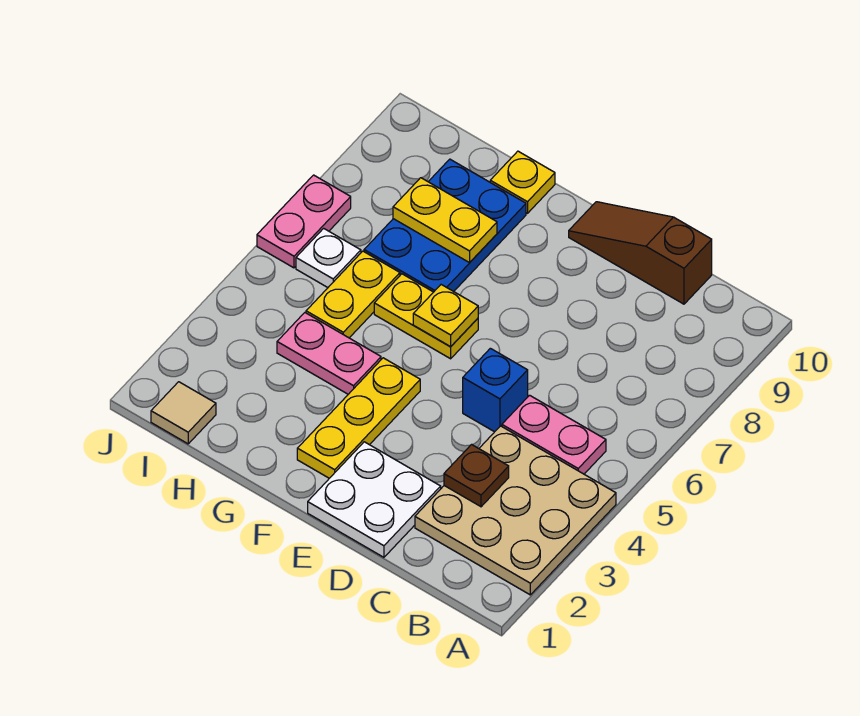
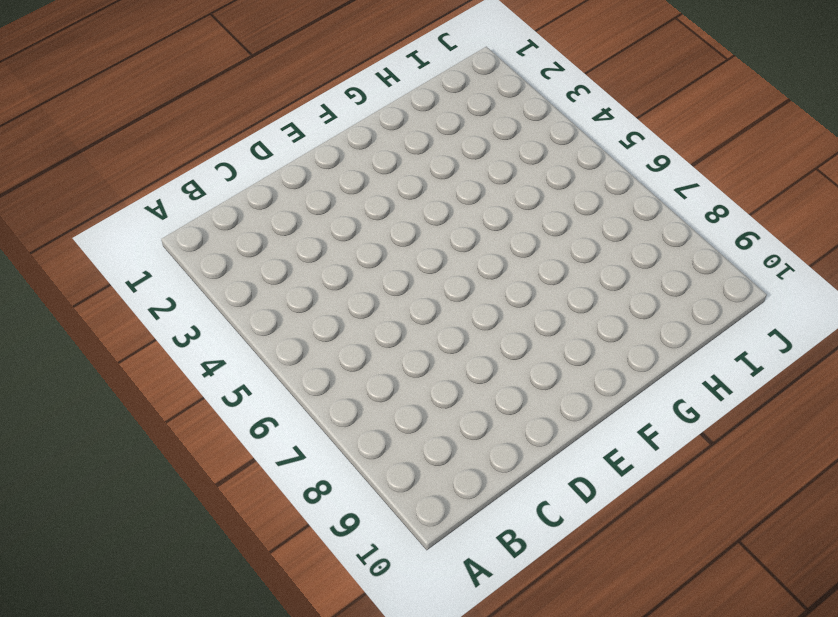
none -> tan 3x3 plate [415,426,616,595]
none -> pink 1x2 plate [502,395,606,474]
none -> brown 1x3 slope [569,202,712,304]

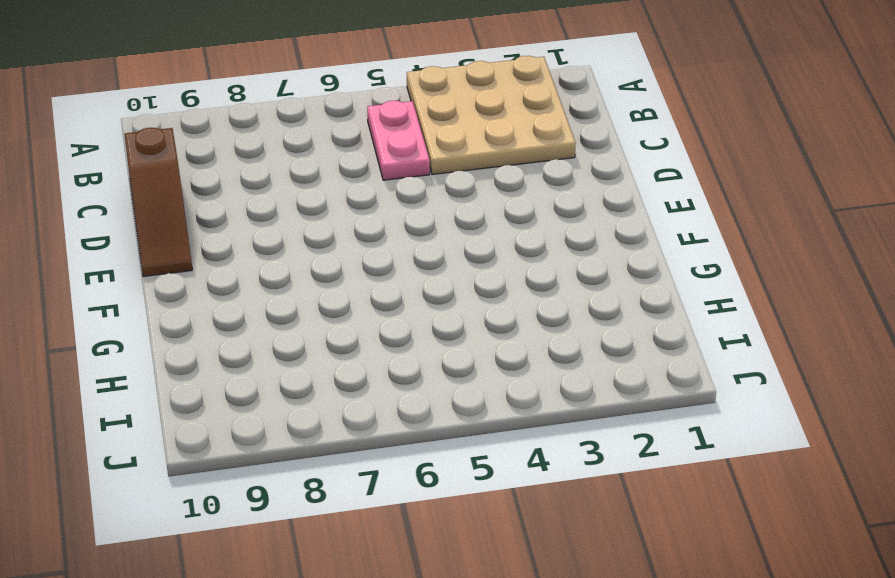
none -> white 2x2 plate [308,442,441,557]
none -> blue 1x1 brick [463,348,528,432]
none -> yellow 1x3 plate [297,358,420,478]

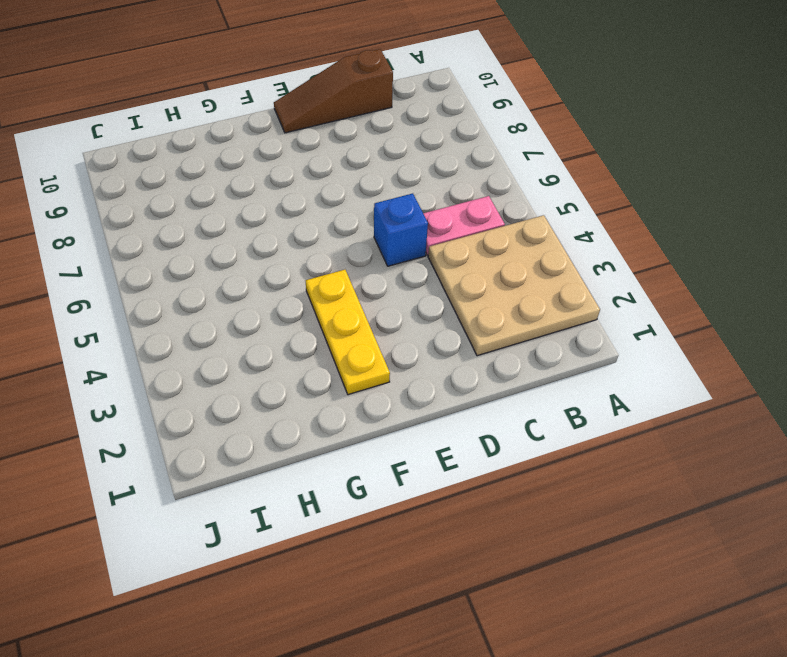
none -> white 2x2 plate [308,442,441,557]
none -> yellow 1x2 plate [374,274,478,359]
none -> pink 1x2 plate [277,313,381,394]

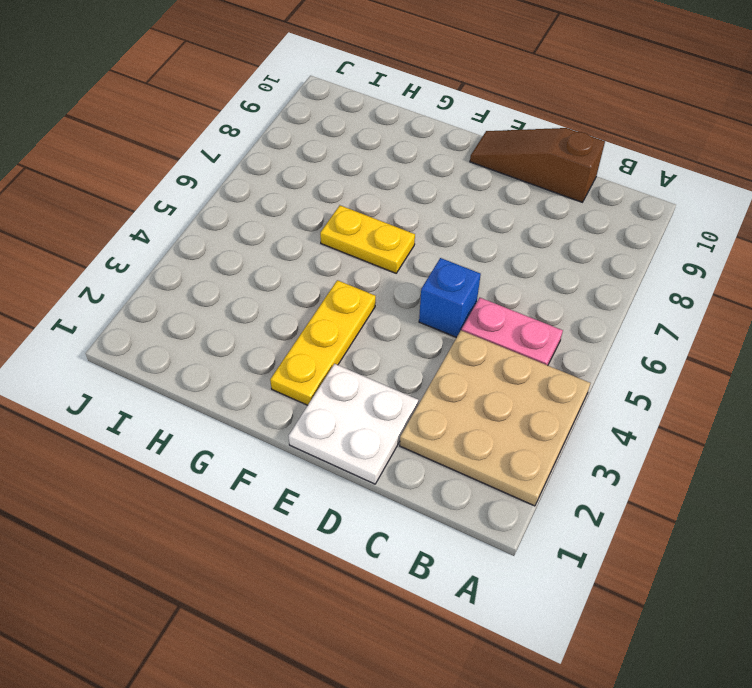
none -> pink 1x2 plate [277,313,381,394]
none -> blue 2x3 plate [364,159,526,292]
none -> yellow 1x1 plate [490,151,555,213]

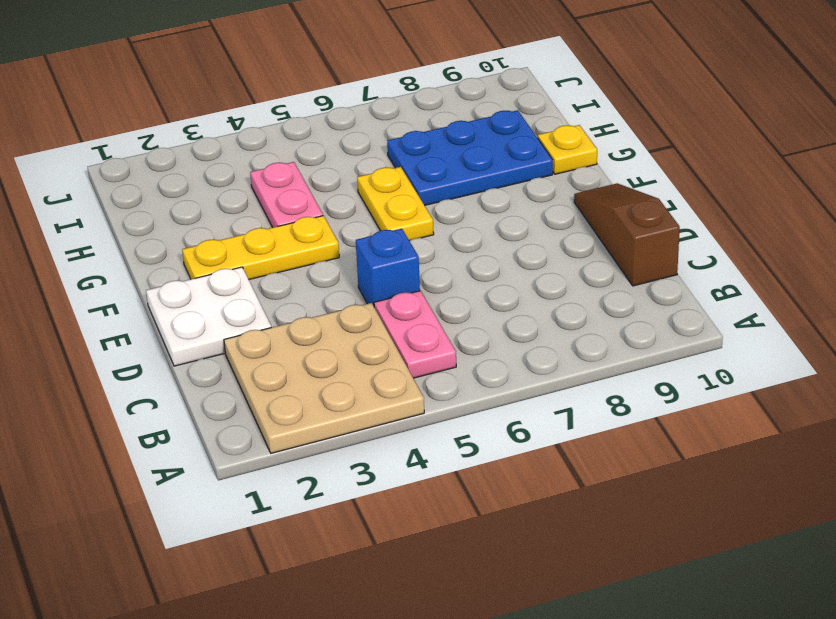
none -> yellow 1x2 plate [306,251,400,338]
none -> tan 1x1 tile [151,382,216,444]
none -> white 1x1 plate [296,228,361,287]

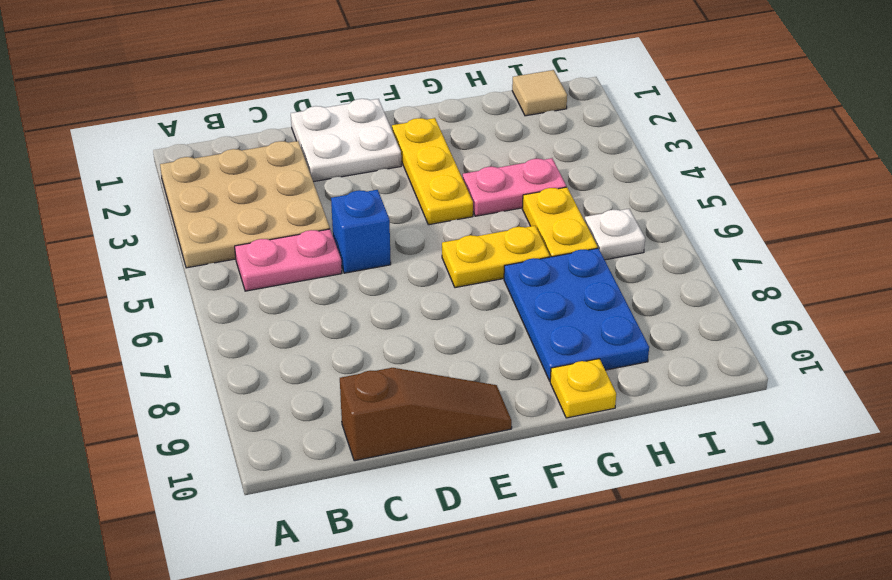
none -> pink 1x2 plate [257,175,351,268]
none -> brown 1x1 plate [444,445,509,507]
none -> yellow 1x1 plate [413,285,478,347]

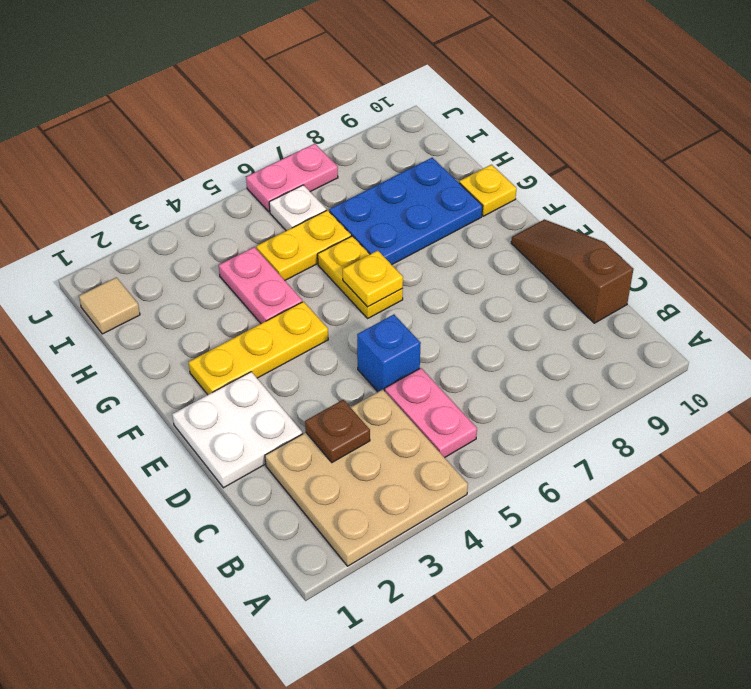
none -> yellow 1x2 plate [393,178,497,263]

